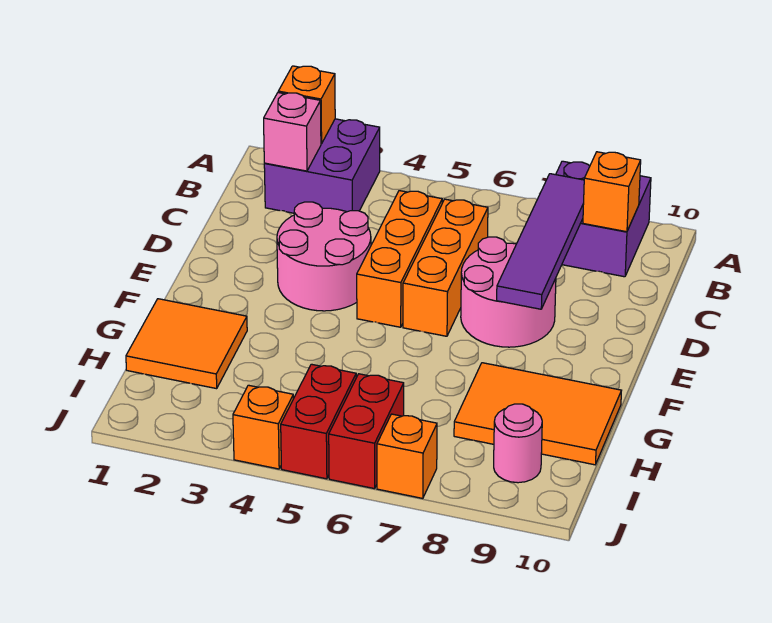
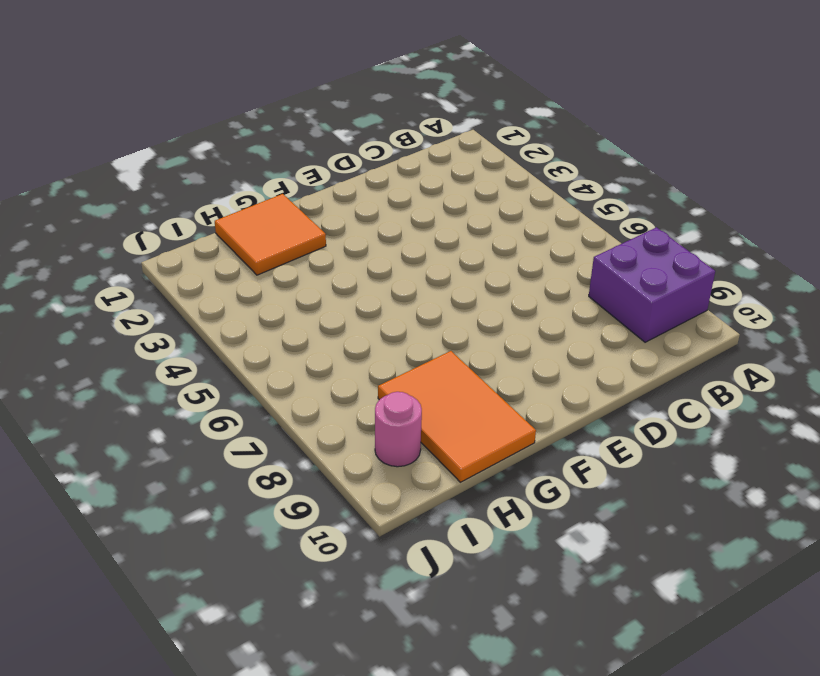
none -> purple 2x2 brick [264,119,380,213]
none -> orange 1x3 brick [357,191,442,327]
none -> orange 1x3 brick [403,199,488,336]

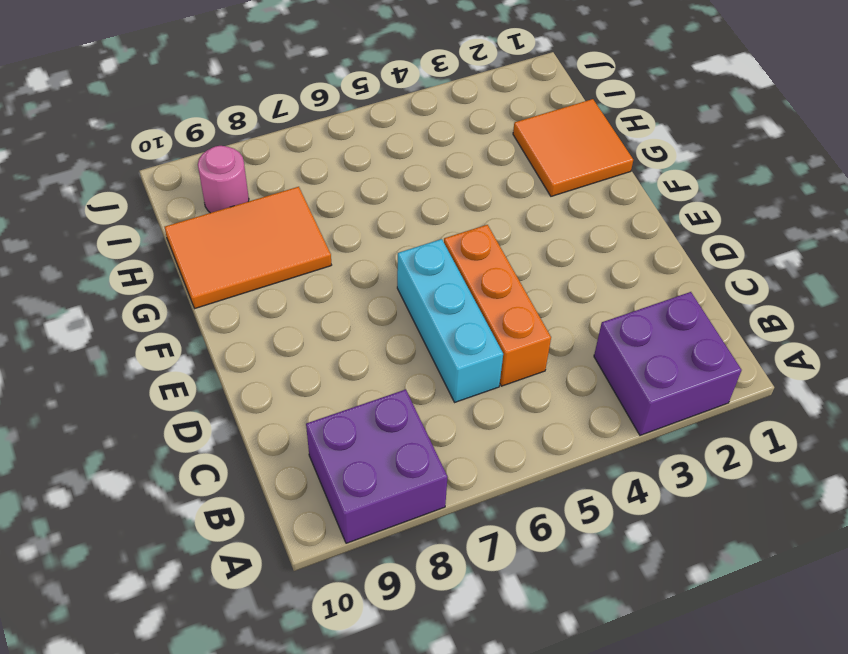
cyan 1x3 brick [397,239,503,402] -> orange 1x3 brick [403,199,488,336]
none -> pink 2x2 round brick [277,202,371,311]
none -> pink 2x2 round brick [461,237,556,347]
none -> red 1x2 brick [281,364,356,479]

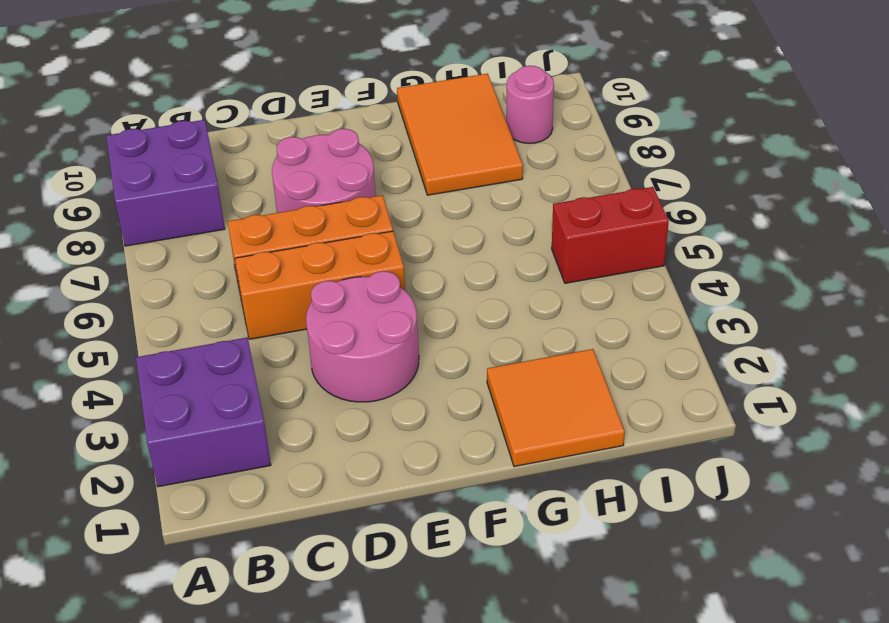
none -> red 1x2 brick [329,374,404,489]
none -> orange 1x1 brick [233,385,293,469]
none -> orange 1x1 brick [377,414,437,498]

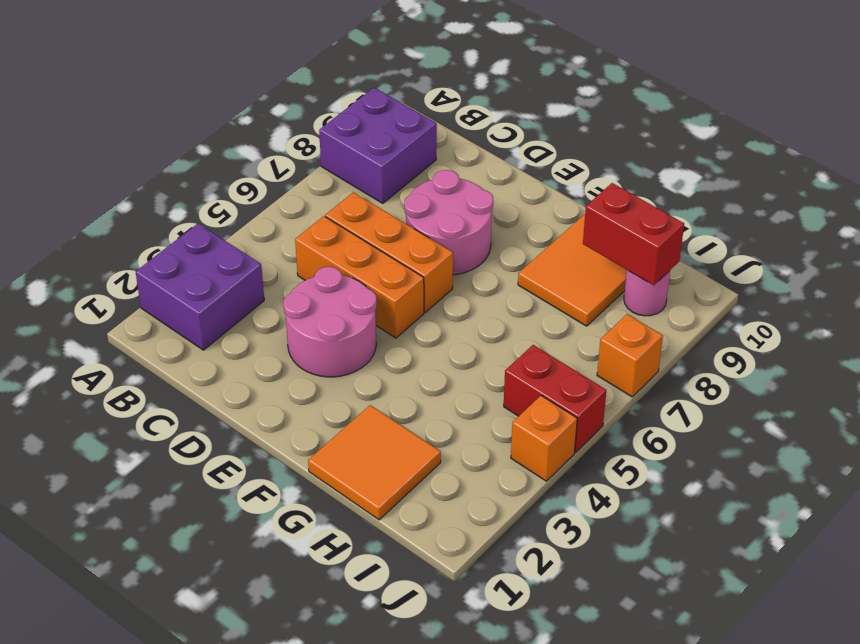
red 1x2 brick [583,183,684,285] -> red 1x2 brick moved to [329,374,404,489]
none -> orange 1x1 brick [278,66,335,144]
none -> pink 1x1 brick [264,93,321,171]
none -> purple 1x4 tile [497,174,584,309]

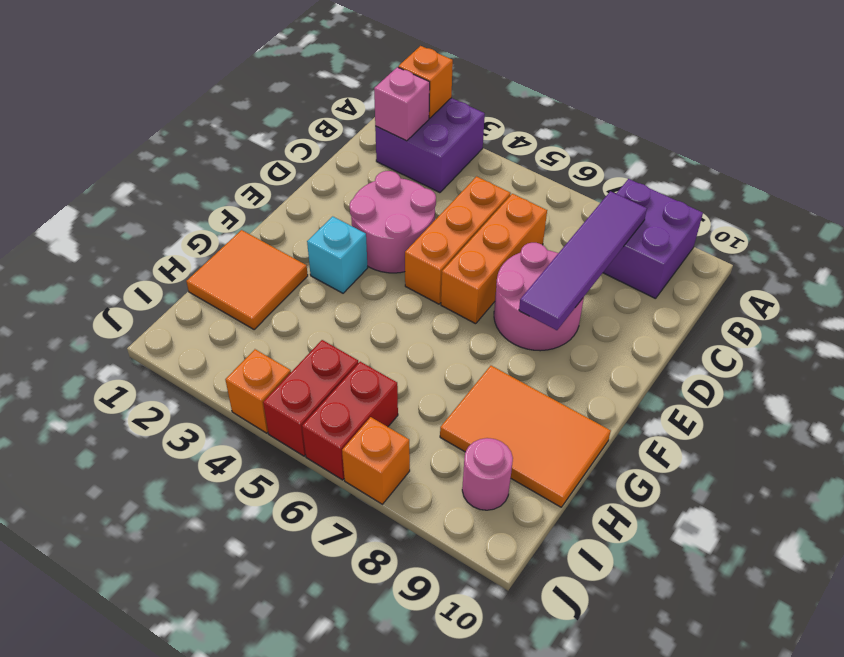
cyan 1x1 brick [307,216,368,293] -> none
none -> orange 1x1 brick [583,152,641,232]

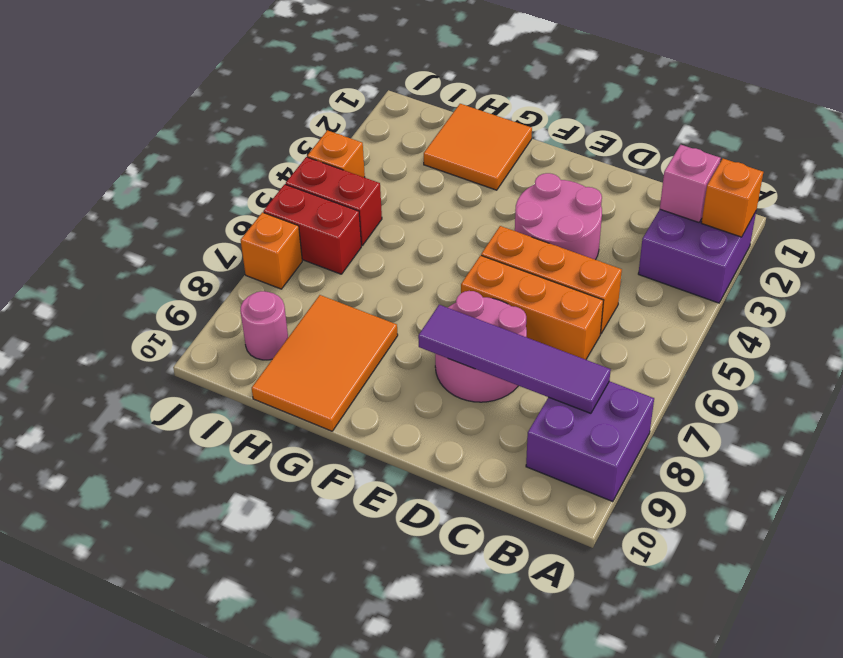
none -> orange 1x1 brick [583,152,641,232]

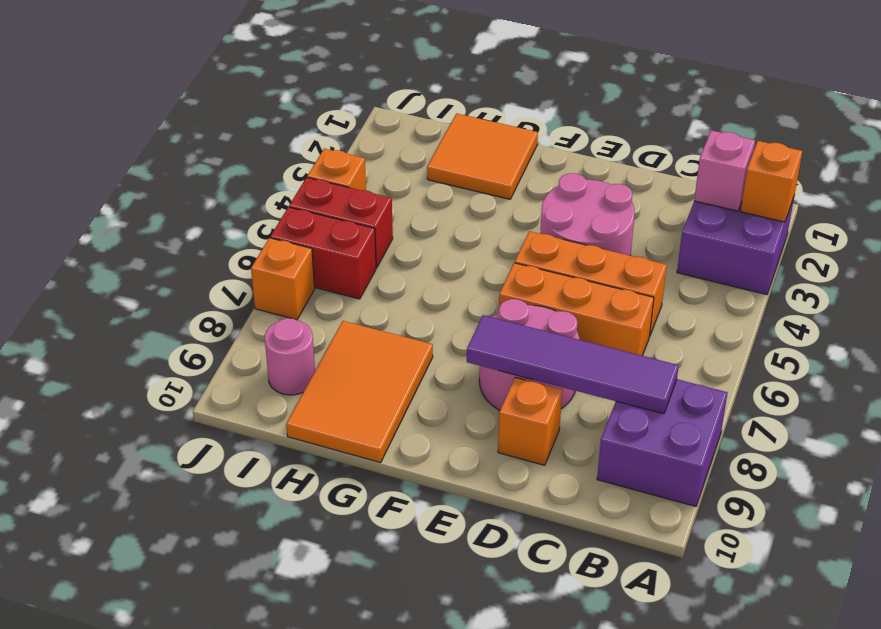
orange 1x1 brick [498,377,562,465] -> orange 1x1 brick moved to [583,152,641,232]

